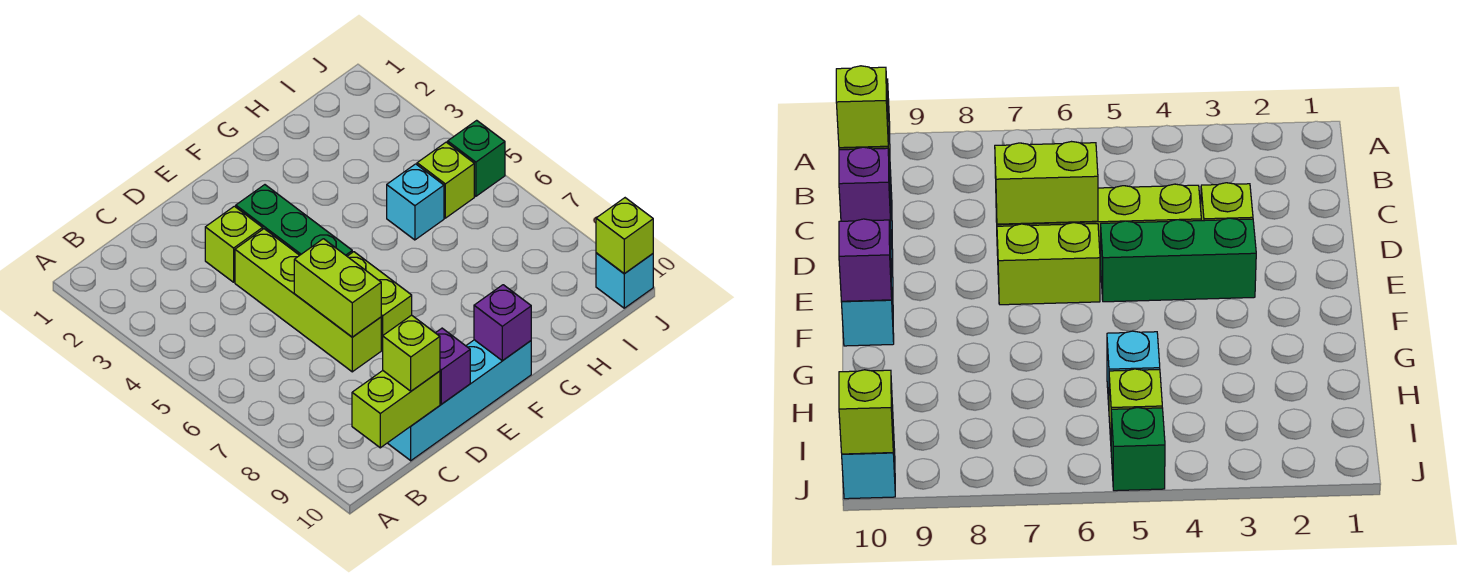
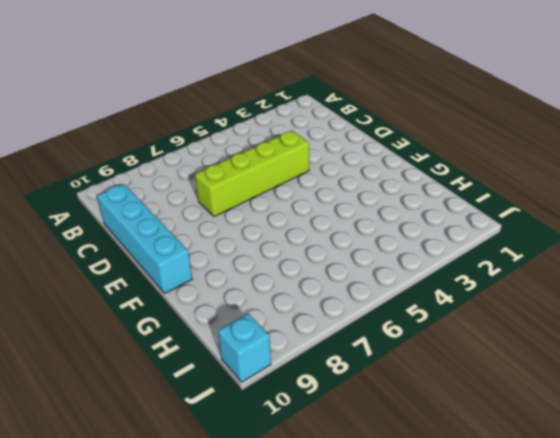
none -> lime 1x1 brick [205,206,263,282]
none -> green 1x3 brick [236,185,352,256]
none -> lime 1x2 brick [347,252,412,350]

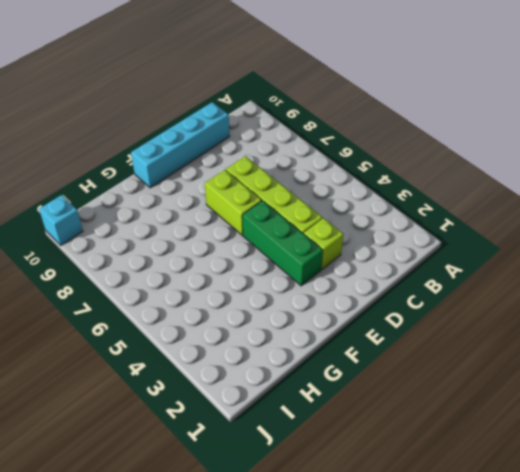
none -> cyan 1x1 brick [387,164,444,240]
none -> lime 1x1 brick [417,142,474,218]
none -> green 1x1 brick [448,120,505,196]

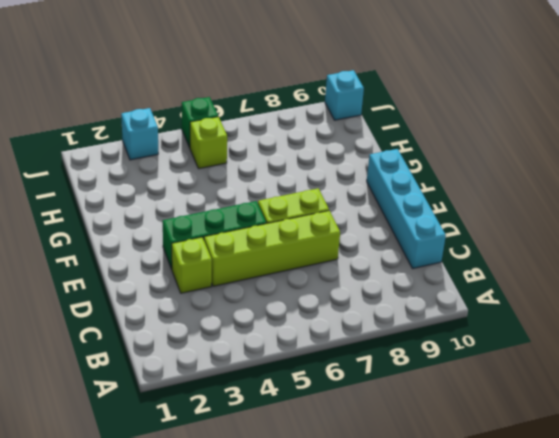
cyan 1x1 brick [121,108,158,160] -> cyan 1x1 brick moved to [387,164,444,240]
none -> lime 1x2 brick [352,371,440,448]
none -> lime 1x2 brick [294,239,381,337]
none -> purple 1x1 brick [436,328,470,404]

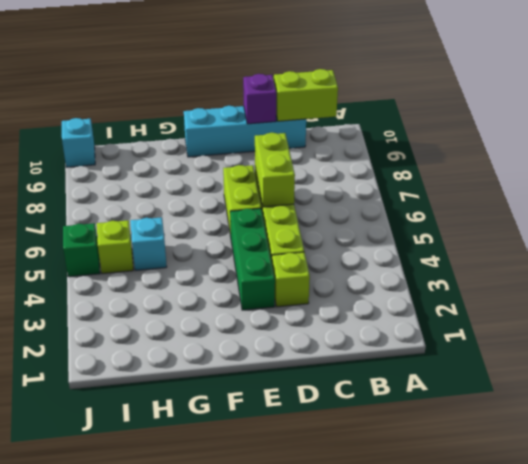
none -> purple 1x1 brick [474,285,531,361]
none -> lime 1x1 brick [596,198,653,274]
none -> lime 1x1 brick [383,315,440,391]

